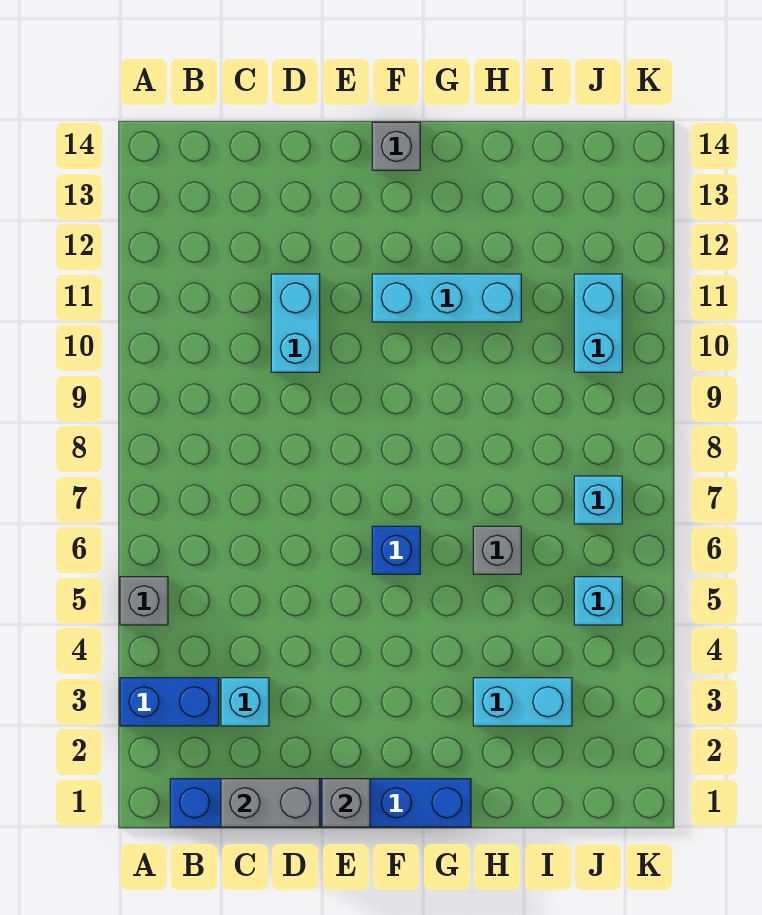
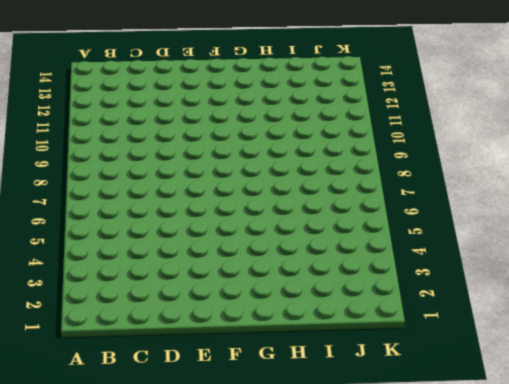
none -> blue 1x2 brick [120,678,219,726]
none -> grey 1x1 brick [120,577,168,625]
none -> blue 1x6 brick [170,779,471,827]

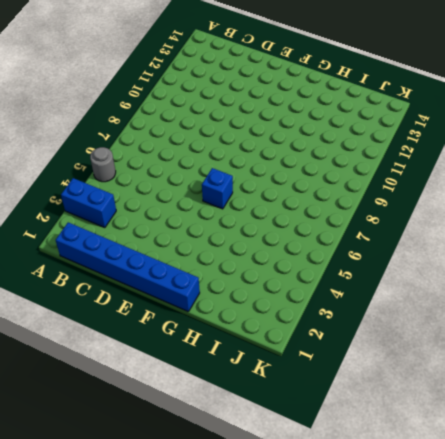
grey 1x1 round brick [90,147,116,182] -> grey 1x1 brick [120,577,168,625]
none -> cyan 1x1 brick [221,678,269,726]
none -> cyan 1x2 brick [271,274,320,372]
none -> cyan 1x3 brick [372,274,521,322]

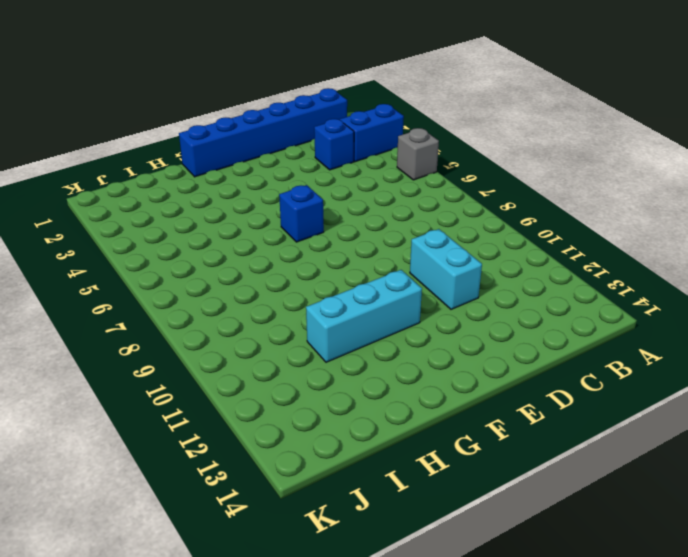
blue 1x1 brick [314,119,354,170] -> cyan 1x1 brick [221,678,269,726]
none -> grey 1x1 brick [372,122,420,170]
none -> cyan 1x2 brick [473,678,572,726]
none -> grey 1x1 brick [473,526,521,574]

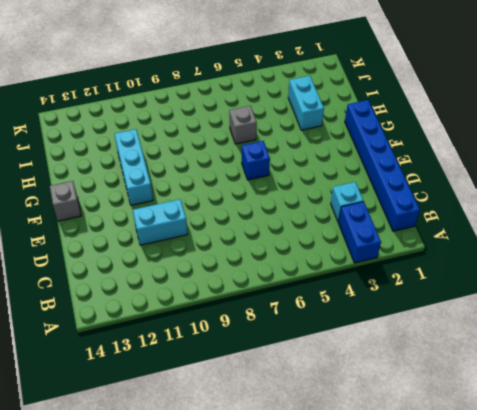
none -> grey 1x1 brick [120,577,168,625]
none -> cyan 1x1 brick [574,577,622,625]
none -> cyan 1x1 brick [574,476,622,524]

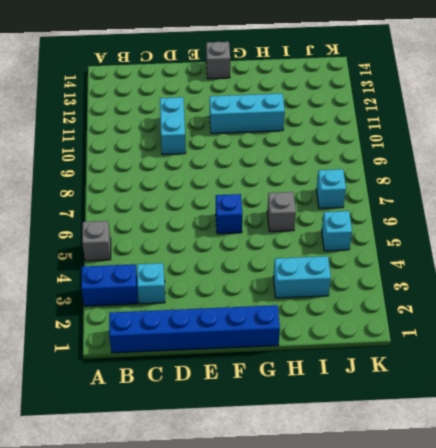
none -> cyan 1x2 brick [574,274,622,372]
none -> grey 1x2 brick [221,779,320,827]
none -> grey 1x1 brick [322,779,370,827]

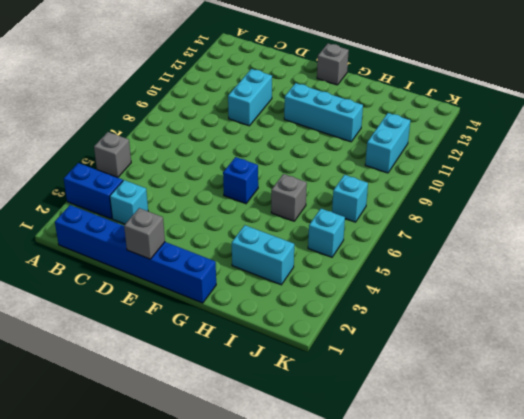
none -> grey 1x2 brick [221,779,320,827]

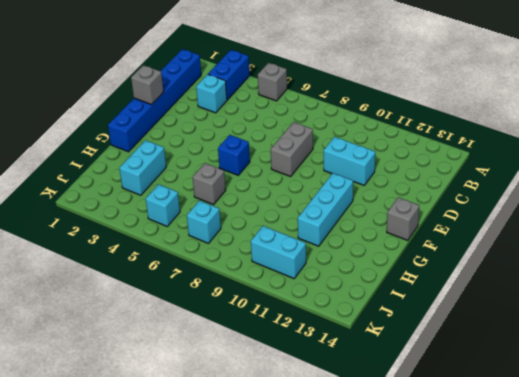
grey 1x2 brick [271,122,313,177] -> grey 1x2 brick moved to [221,779,320,827]

